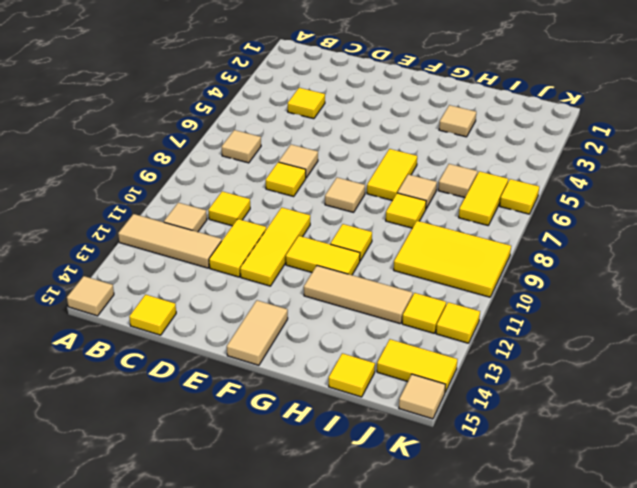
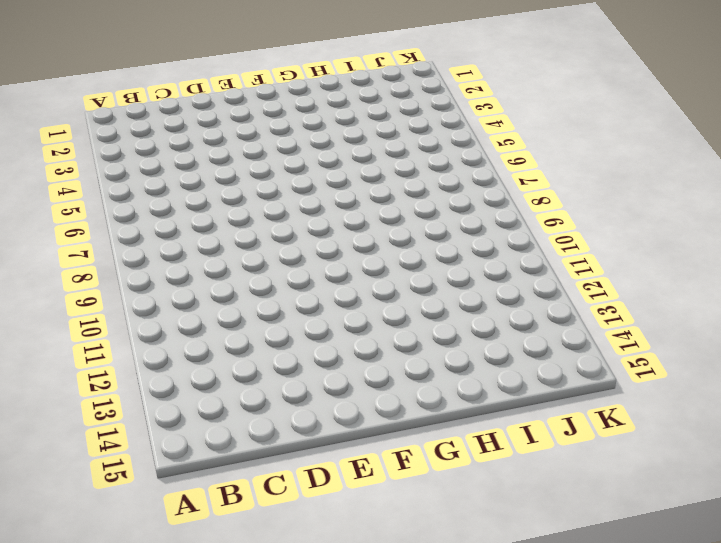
none -> tan 1x3 tile [118,214,222,268]
none -> tan 1x1 tile [67,276,114,316]
none -> tan 1x1 tile [221,130,261,163]

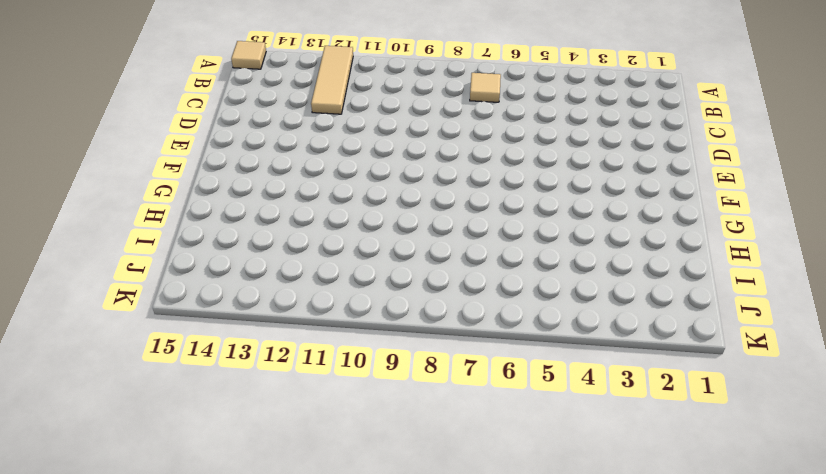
none -> tan 1x1 tile [164,203,207,232]
none -> yellow 1x1 tile [288,88,325,119]
none -> yellow 1x1 tile [208,191,250,226]

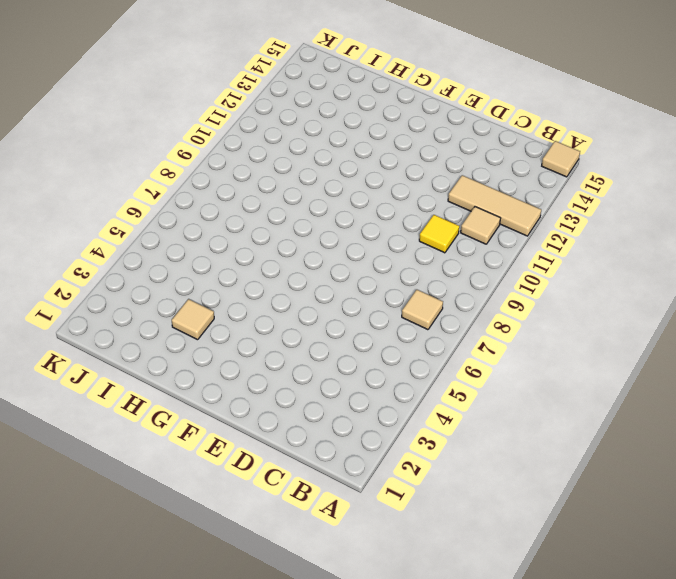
none -> yellow 1x1 tile [288,88,325,119]
none -> yellow 1x1 tile [129,295,176,335]
none -> tan 1x1 tile [279,145,318,178]

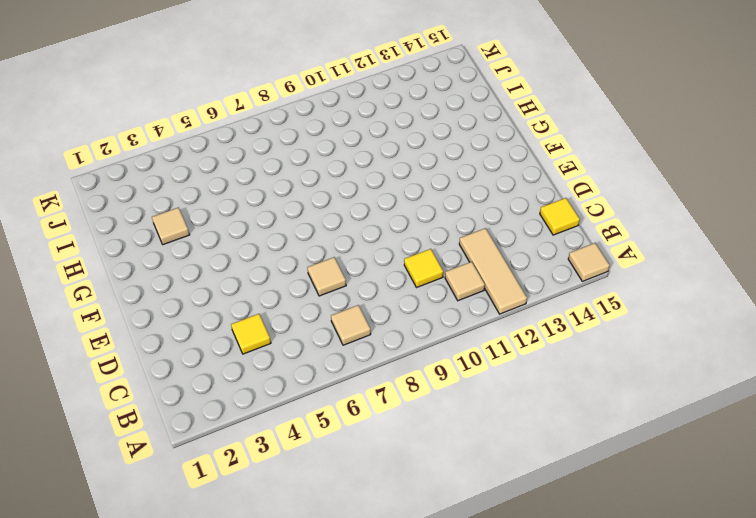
none -> yellow 1x1 tile [266,162,306,196]
none -> yellow 1x2 tile [209,219,266,277]
none -> yellow 1x3 tile [240,207,310,286]

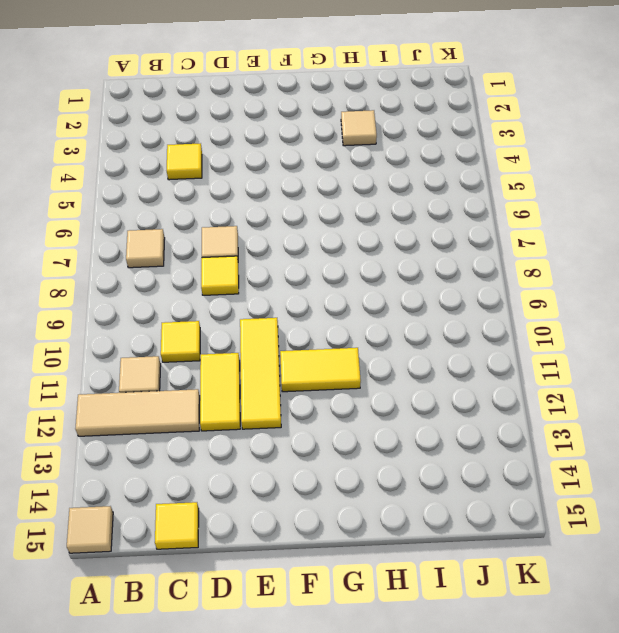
none -> tan 1x1 tile [325,178,365,212]
none -> tan 1x2 tile [227,300,288,365]
none -> yellow 1x2 tile [367,149,417,201]

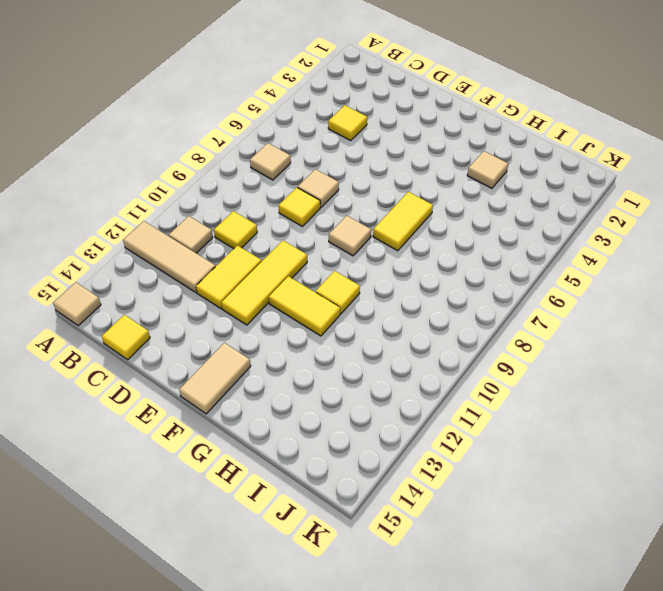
none -> tan 1x3 tile [304,266,413,324]
none -> tan 1x1 tile [397,174,437,208]
none -> yellow 1x1 tile [386,193,426,228]

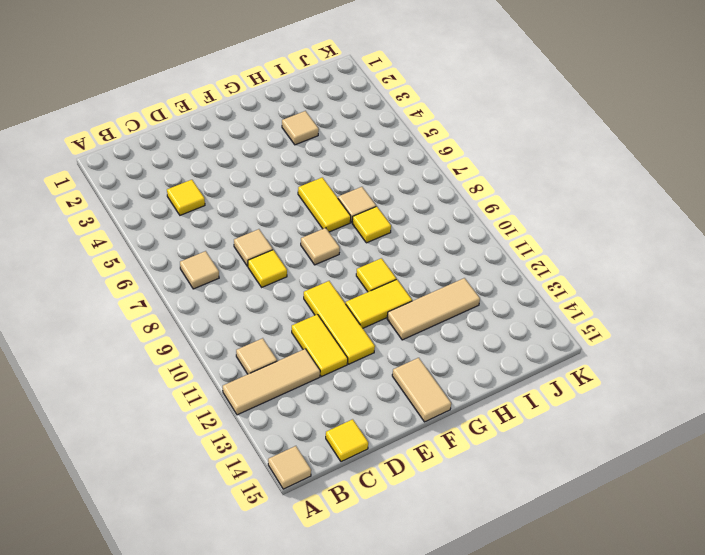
none -> yellow 1x1 tile [208,191,250,226]
none -> tan 1x1 tile [438,164,478,198]
none -> yellow 2x3 tile [394,221,511,297]

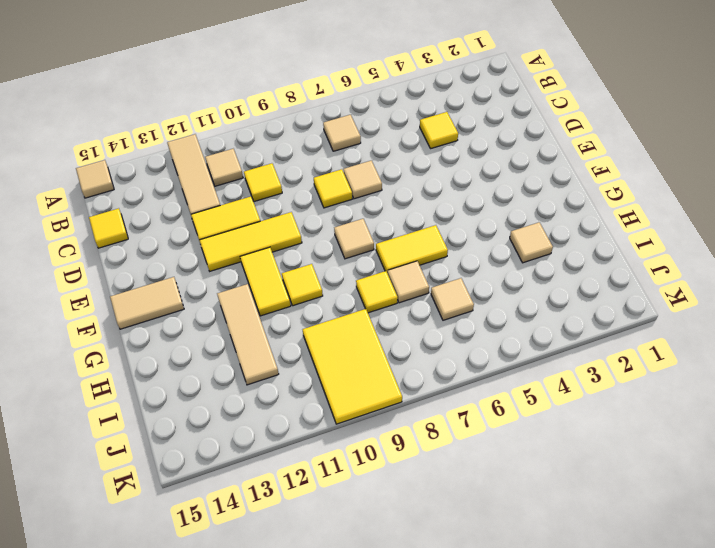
none -> yellow 1x1 tile [329,353,375,397]
none -> yellow 1x2 tile [459,171,508,225]
none -> yellow 1x1 tile [402,293,446,333]

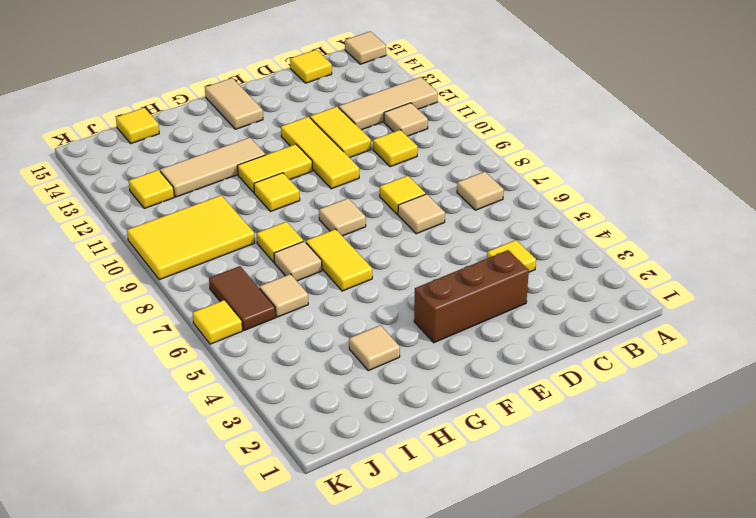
brown 1x3 brick [414,250,529,343] -> none
brown 1x2 tile [209,266,276,331] -> yellow 1x2 tile [459,171,508,225]
none -> yellow 1x2 tile [377,339,457,392]
none -> yellow 1x1 tile [436,302,480,343]
none -> tan 1x1 tile [399,374,446,419]

